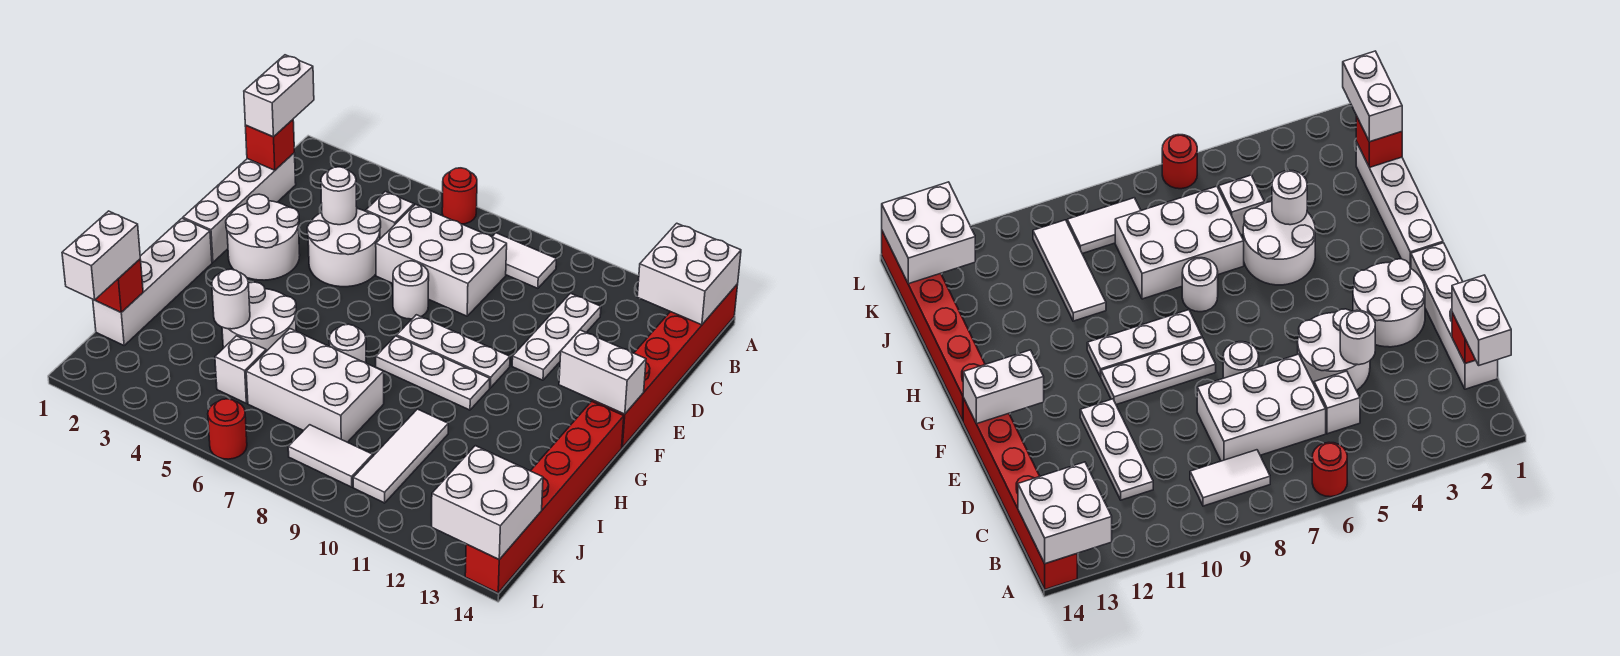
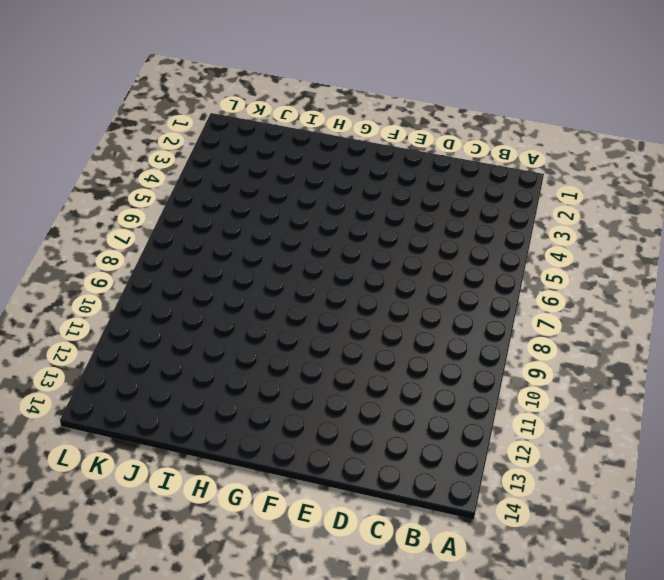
none -> red 1x1 round brick [442,168,477,224]
none -> red 1x6 brick [592,284,738,447]
none -> white 1x2 tile [492,233,556,288]
none -> white 1x4 brick [183,153,296,262]

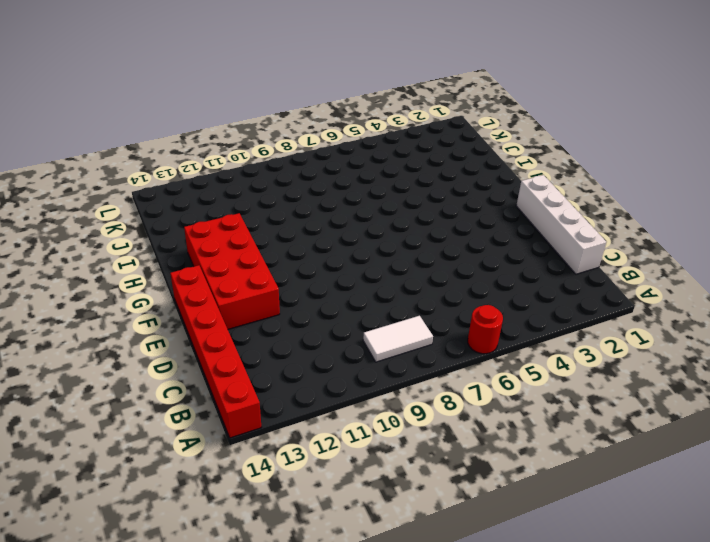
red 2x4 brick [184,213,280,329] -> none
none -> white 1x1 brick [366,192,414,239]
none -> white 2x3 brick [376,204,507,316]
none -> white 1x3 plate [512,293,601,380]
none -> white 2x2 round brick [307,209,381,287]

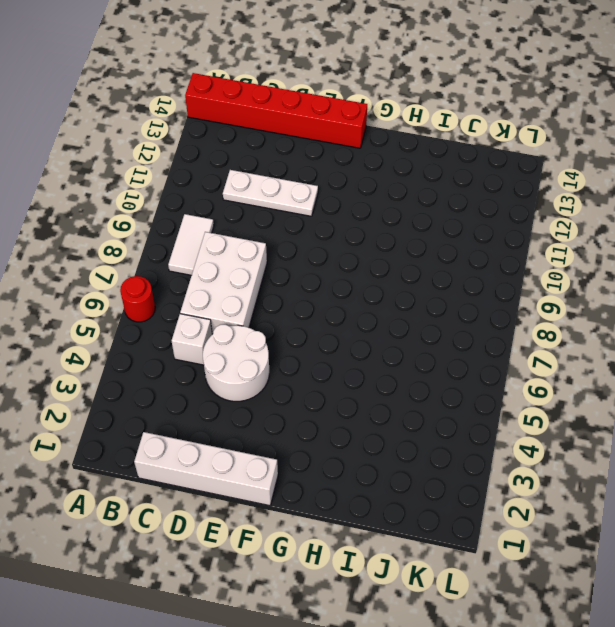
none -> white 2x2 round brick [226,194,300,280]
none -> white 1x1 round brick [393,261,429,319]
none -> white 1x3 plate [397,315,510,388]
none -> white 1x4 brick [93,219,212,345]

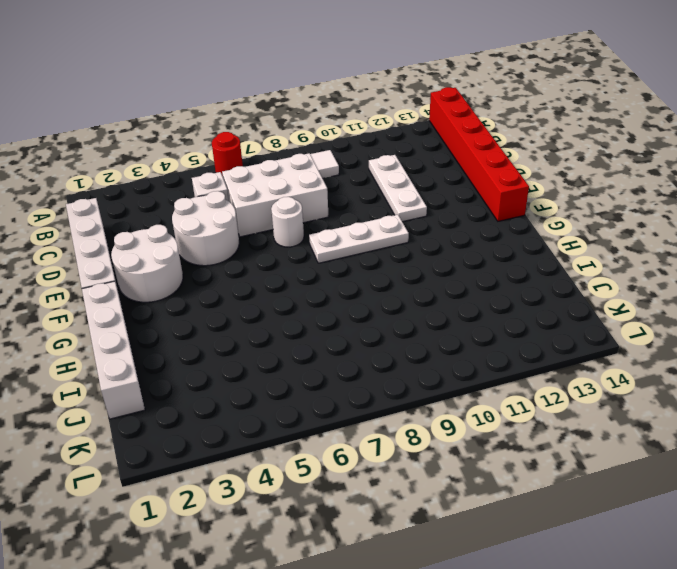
none -> white 1x3 plate [376,336,490,410]
none -> red 1x6 brick [465,401,624,593]
none -> white 2x2 round brick [222,282,296,351]
none -> white 1x1 round brick [329,324,366,363]

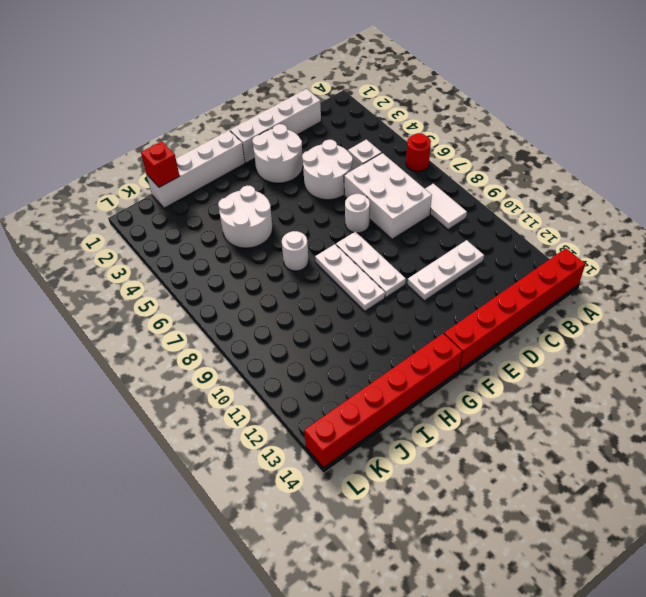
none -> white 2x3 brick [246,329,384,442]
none -> white 1x3 tile [353,409,448,503]
none -> white 1x1 brick [215,336,266,403]
none -> white 1x2 tile [288,425,373,487]

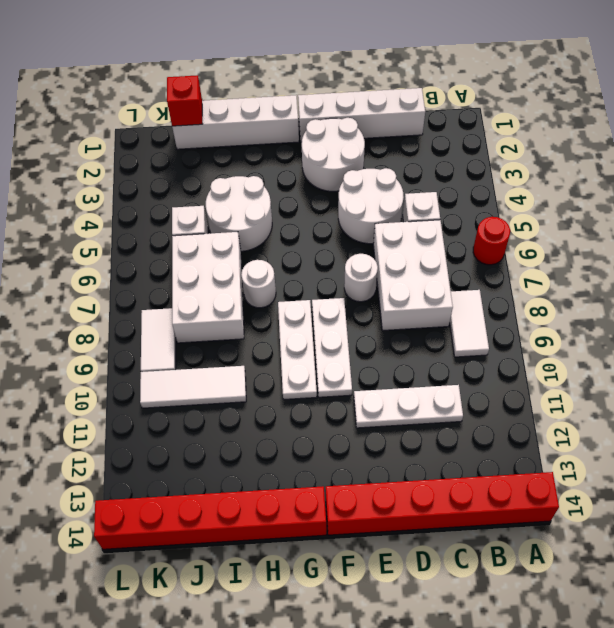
none -> red 1x1 round brick [208,399,247,459]
none -> white 2x2 brick [637,223,741,325]
none -> red 1x1 brick [245,120,294,170]
none -> white 1x1 round brick [321,167,357,225]

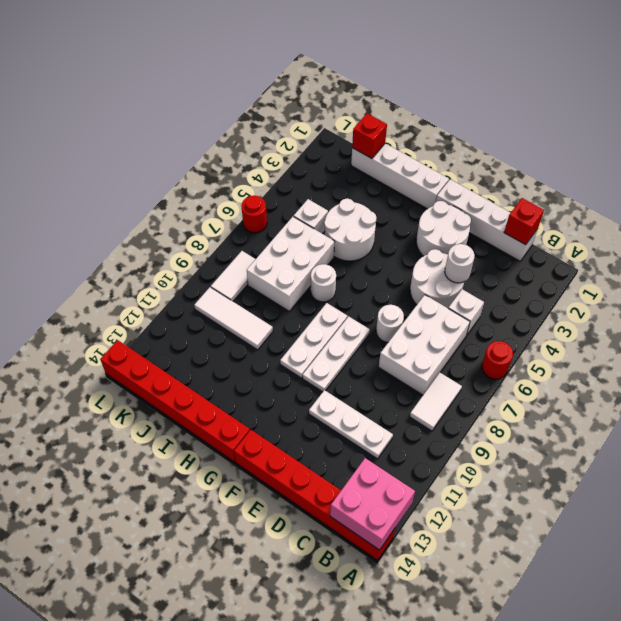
pink 2x2 brick [330,458,415,550] -> white 2x2 brick [637,223,741,325]
none -> white 1x2 brick [559,330,646,414]
none -> white 1x1 round brick [212,269,250,329]
none -> white 2x2 brick [432,446,543,559]
none -> white 1x2 brick [244,55,314,137]

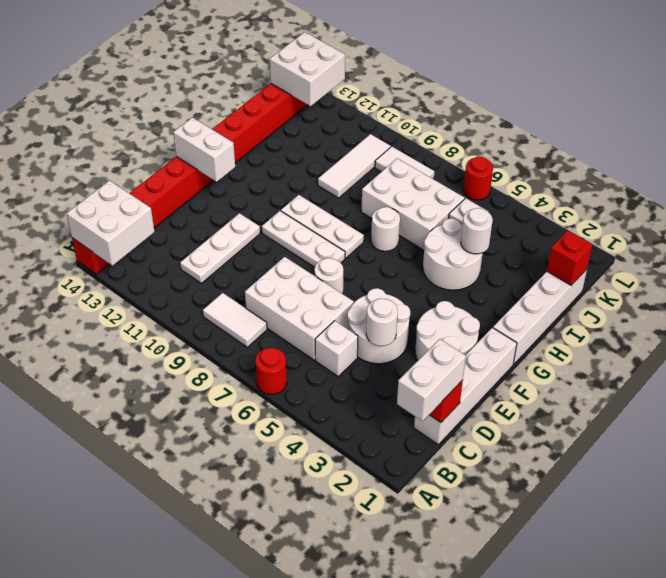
none -> white 1x2 brick [62,211,140,300]

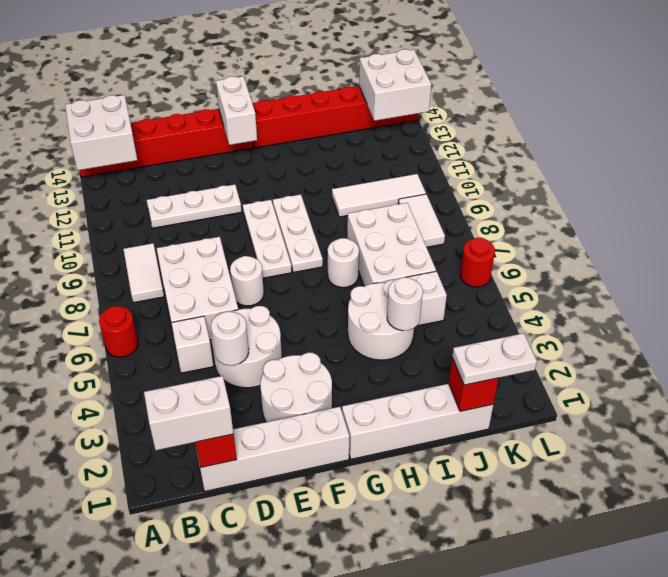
white 1x2 plate [452,333,537,385] -> white 1x2 brick [62,211,140,300]

